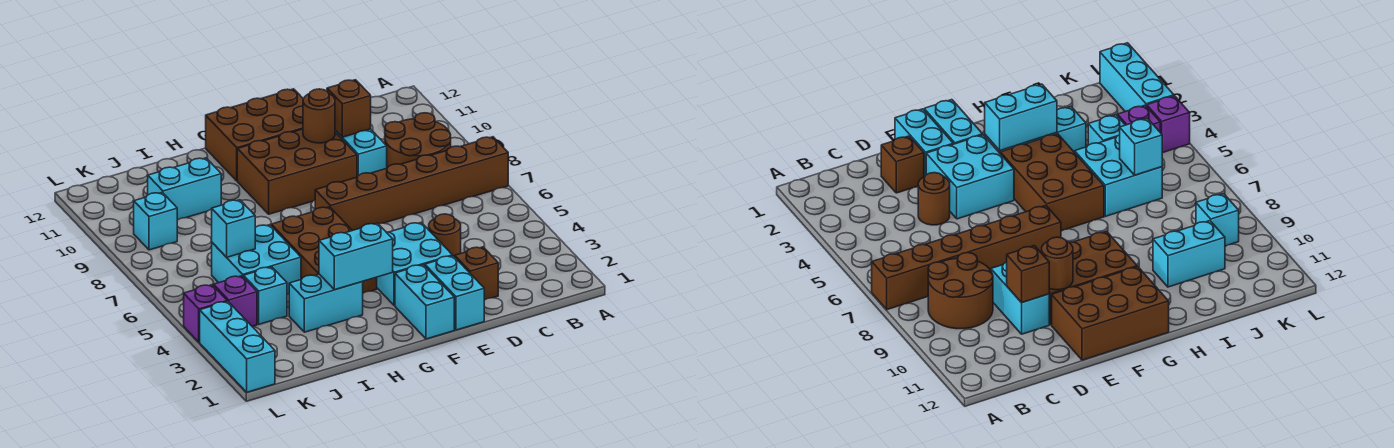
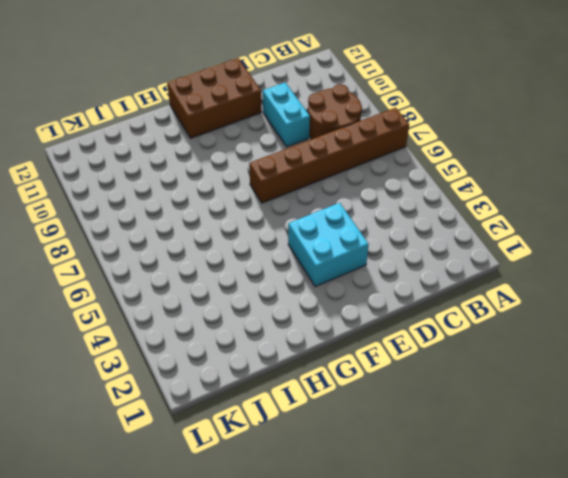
none -> brown 1x1 brick [455,247,498,300]
none -> brown 1x1 round brick [429,214,461,257]
none -> cyan 1x2 brick [425,256,484,330]

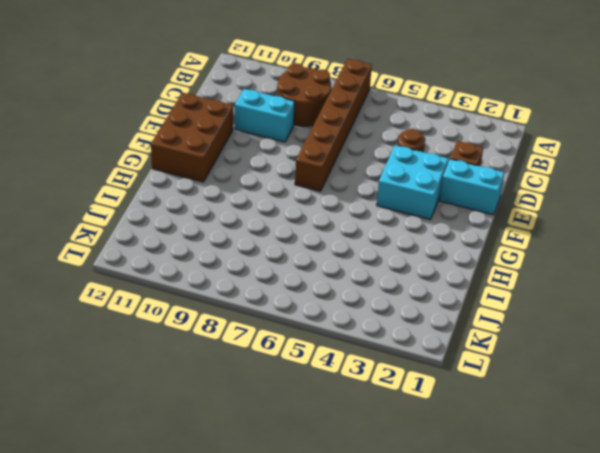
none -> brown 2x3 brick [237,129,357,214]
none -> cyan 1x2 brick [395,265,454,339]
none -> brown 2x3 brick [271,207,377,293]

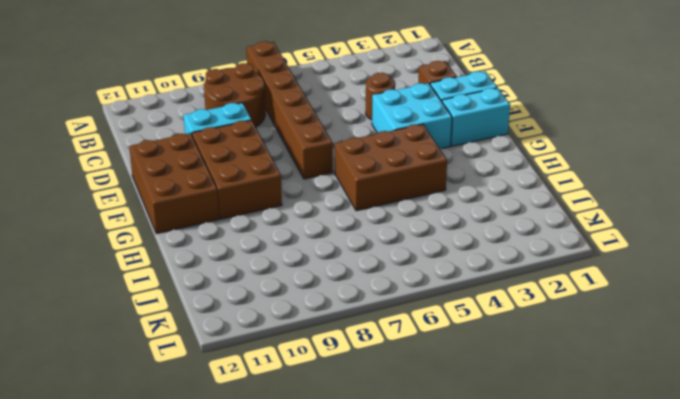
none -> cyan 1x2 brick [289,274,363,332]
none -> cyan 2x2 brick [212,225,301,294]
none -> cyan 1x2 brick [148,158,221,220]

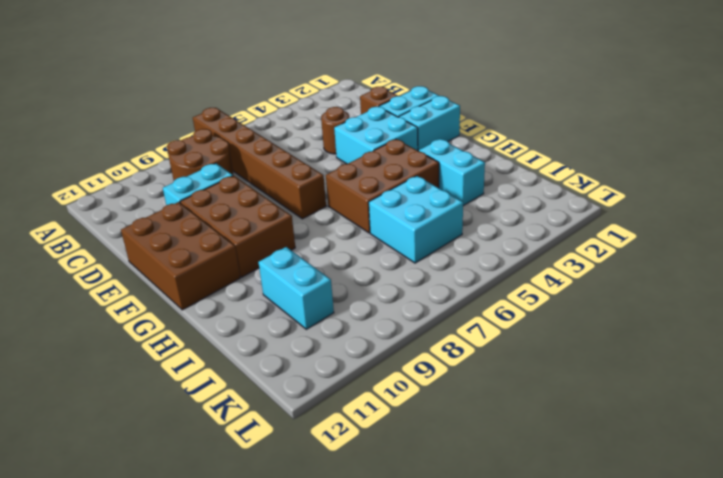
none -> cyan 1x1 brick [243,267,287,324]
none -> purple 1x1 brick [214,276,257,326]
none -> cyan 1x1 brick [134,193,177,250]

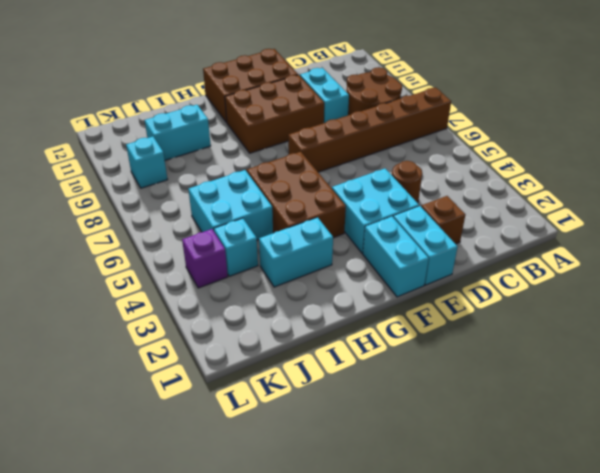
none -> cyan 1x3 brick [200,301,275,392]
none -> purple 1x1 brick [184,285,227,342]
none -> brown 1x1 brick [327,80,371,137]

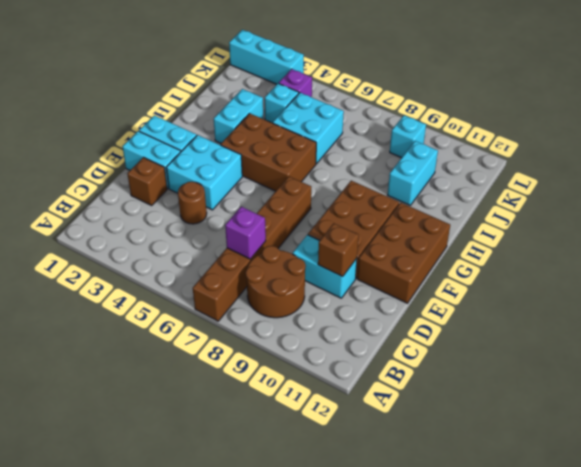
purple 1x1 brick [225,207,266,259] -> purple 1x1 brick moved to [184,285,227,342]
none -> brown 1x1 round brick [303,89,335,143]
none -> cyan 1x2 brick [319,223,393,290]
none -> cyan 1x1 brick [212,200,255,257]

